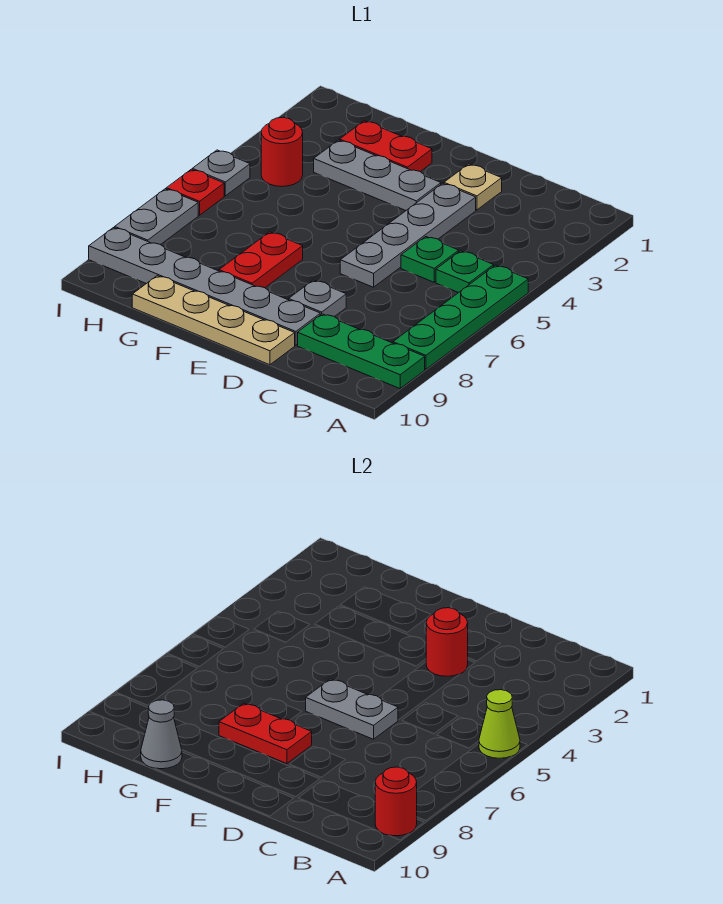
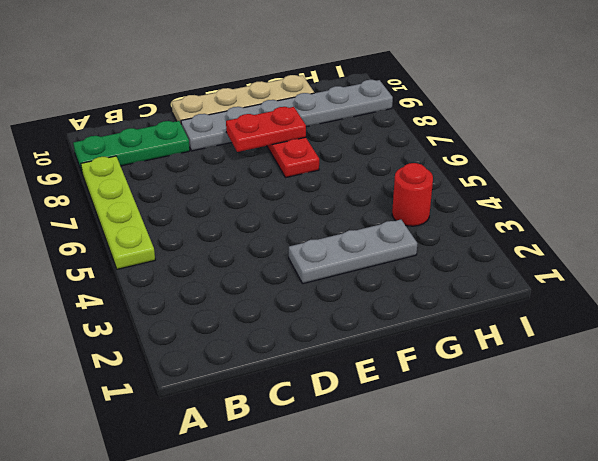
lime 1x4 plate [81,156,155,269] -> green 1x4 plate [393,265,528,369]
none -> green 1x1 plate [436,251,494,293]
none -> green 1x1 plate [401,237,459,282]
none -> tan 1x1 plate [444,164,502,210]

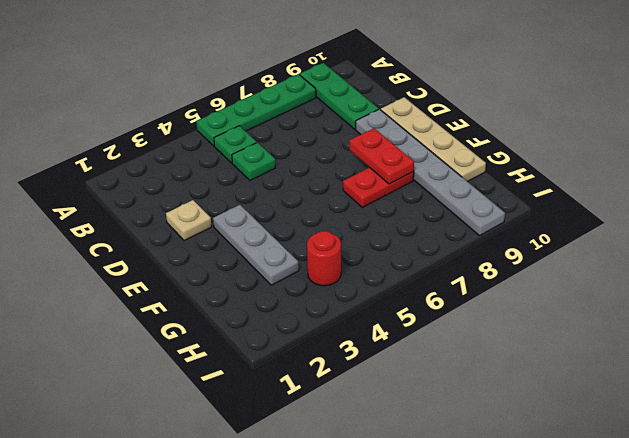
none -> grey 1x4 plate [340,183,476,287]
none -> grey 1x1 plate [289,280,346,317]
none -> red 1x2 plate [340,121,432,172]

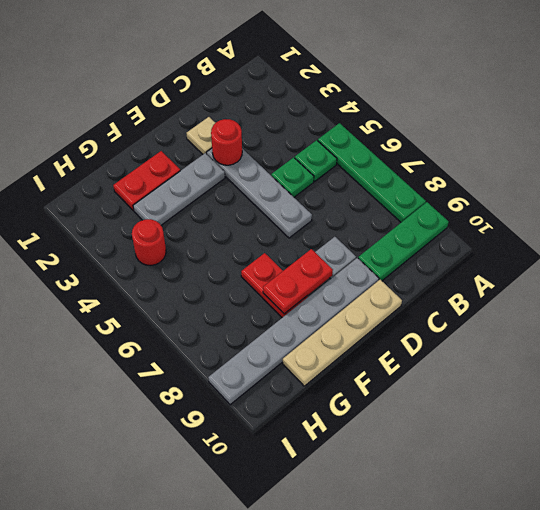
none -> grey 1x1 plate [192,150,250,196]
none -> red 1x1 plate [166,169,224,215]
none -> grey 1x2 plate [115,189,198,245]

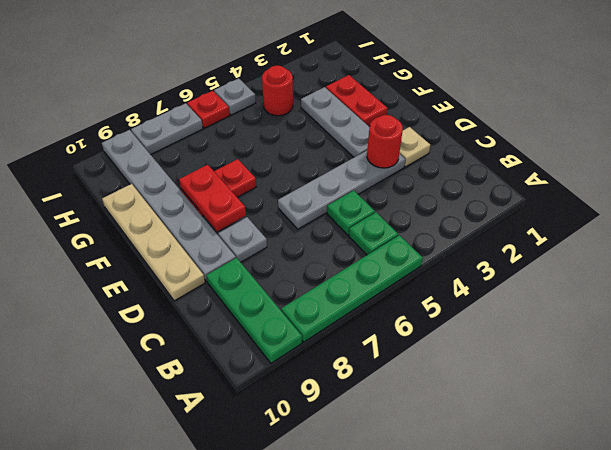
none -> lime 1x1 cone [479,690,520,758]
none -> red 1x1 round brick [375,767,417,836]
none -> grey 1x2 plate [306,679,398,739]

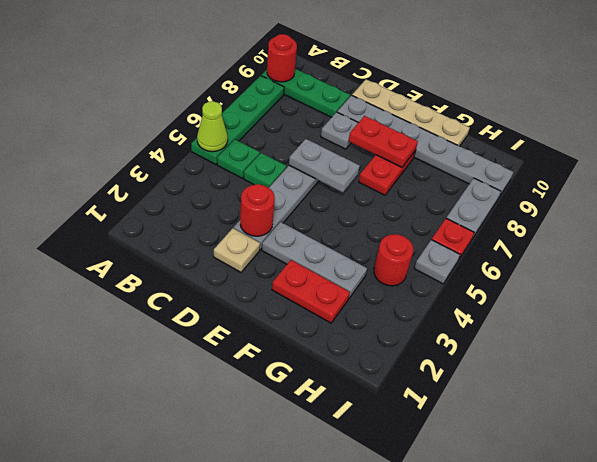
none -> grey 1x1 cone [141,700,182,769]

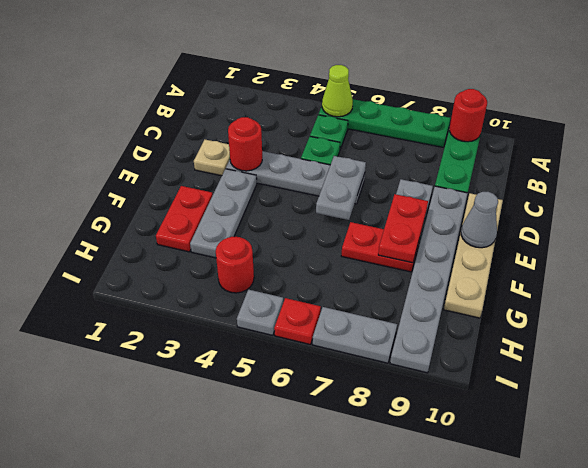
grey 1x1 cone [461,192,498,248] -> grey 1x1 cone moved to [141,700,182,769]

